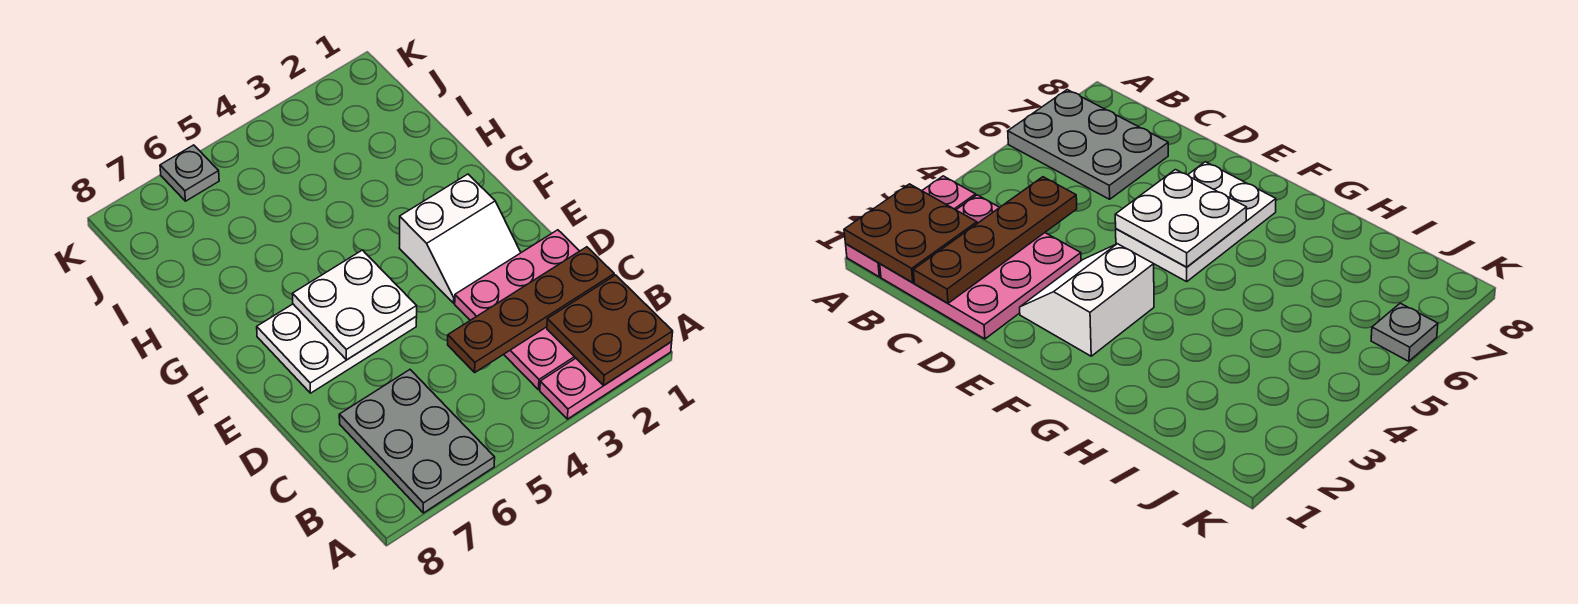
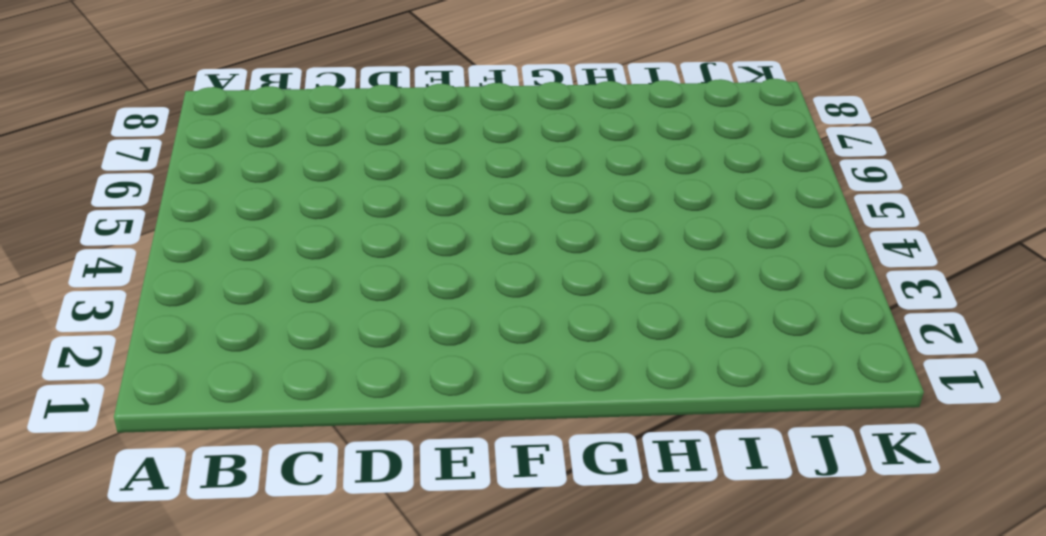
none -> pink 1x3 plate [540,342,672,419]
none -> grey 2x3 plate [339,370,495,513]

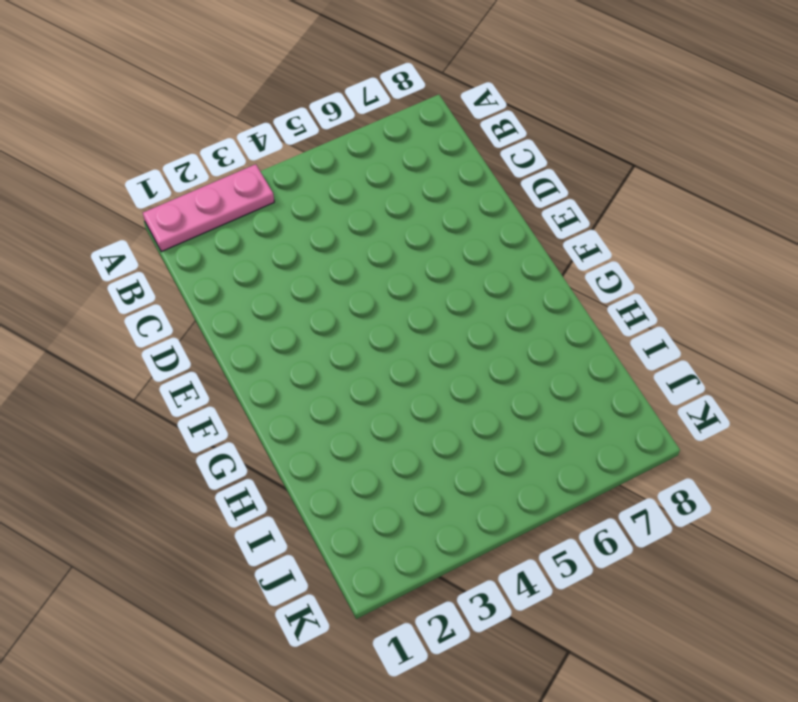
none -> grey 2x3 plate [339,370,495,513]
none -> pink 3x3 plate [455,230,579,390]

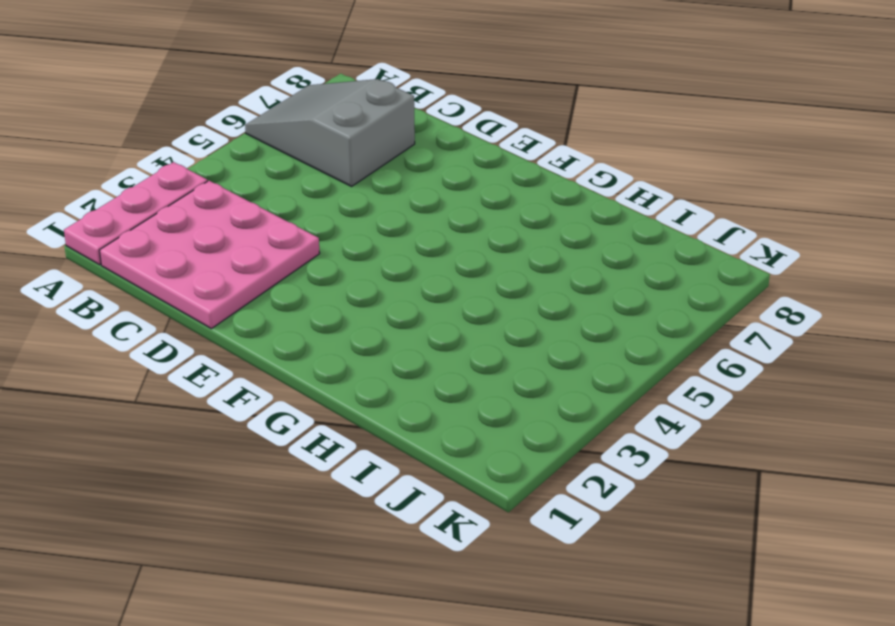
grey 2x3 slope [245,79,415,186] -> grey 2x3 plate [339,370,495,513]
none -> white 2x2 slope [399,174,521,303]
none -> white 2x3 plate [257,304,417,393]

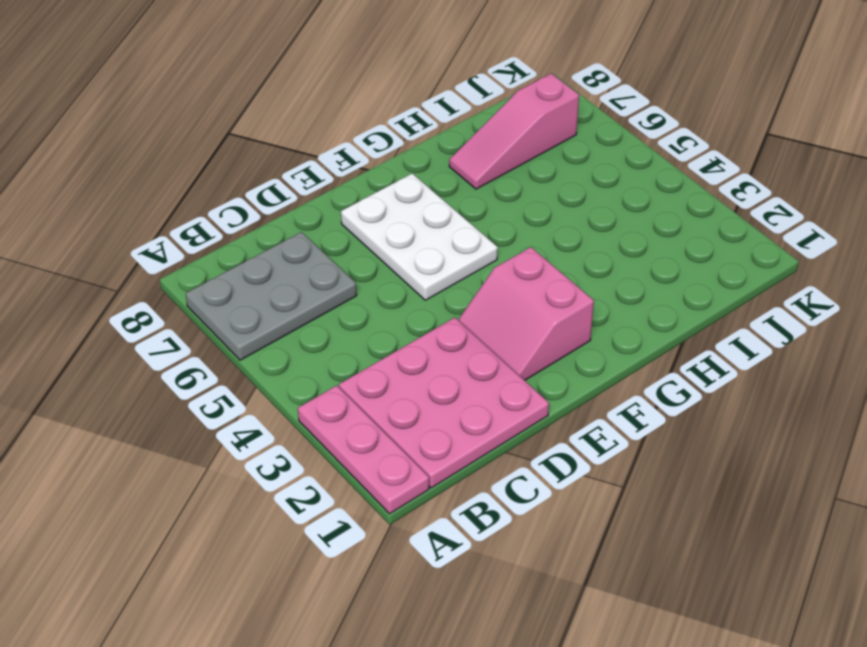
pink 2x2 slope [458,247,594,380] -> white 2x2 slope [399,174,521,303]
pink 1x3 slope [449,74,579,189] -> none
none -> grey 1x1 plate [160,145,219,201]
none -> brown 2x2 plate [547,275,673,386]

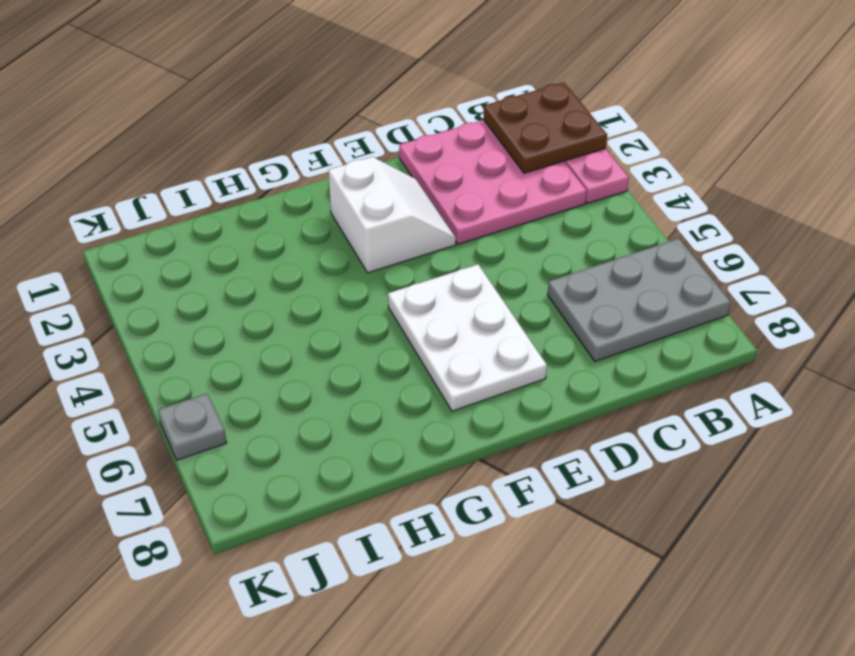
none -> brown 1x4 plate [448,247,614,372]
none -> white 2x2 plate [292,250,417,360]

